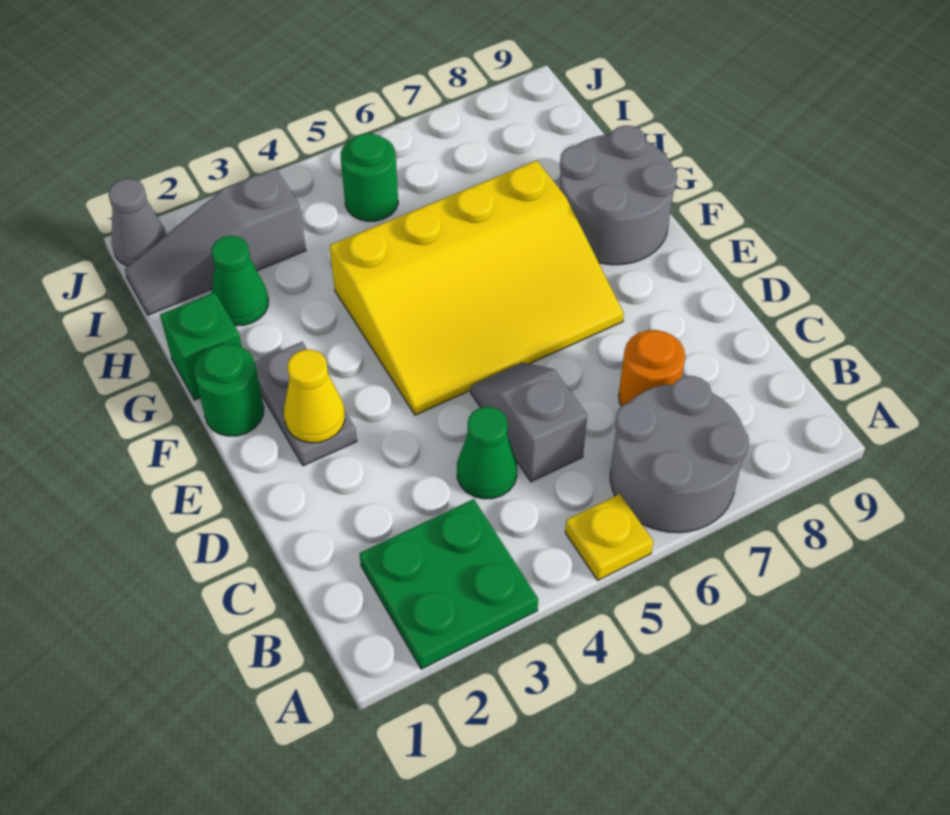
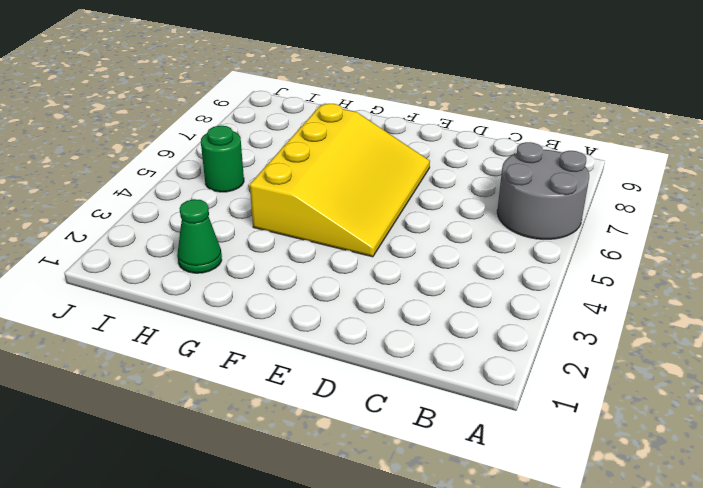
none -> green 2x2 plate [360,499,538,669]
none -> yellow 1x1 plate [565,494,653,580]
none -> green 1x1 cone [457,407,517,499]

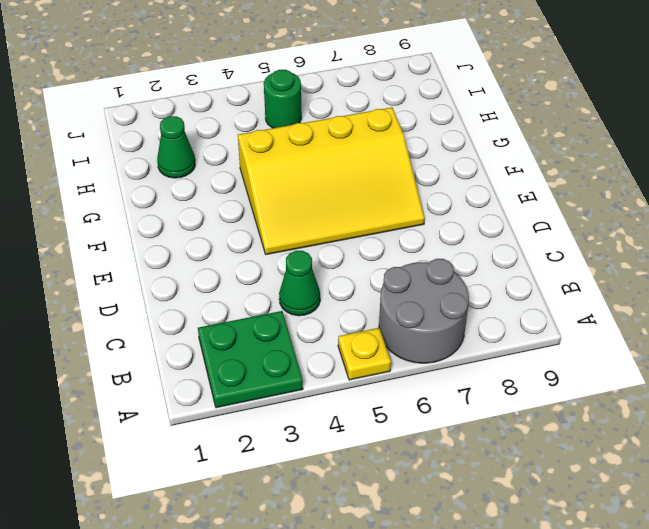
none -> grey 1x2 slope [471,362,587,482]
none -> orange 1x1 round brick [619,330,685,406]
none -> grey 1x2 plate [255,342,357,466]

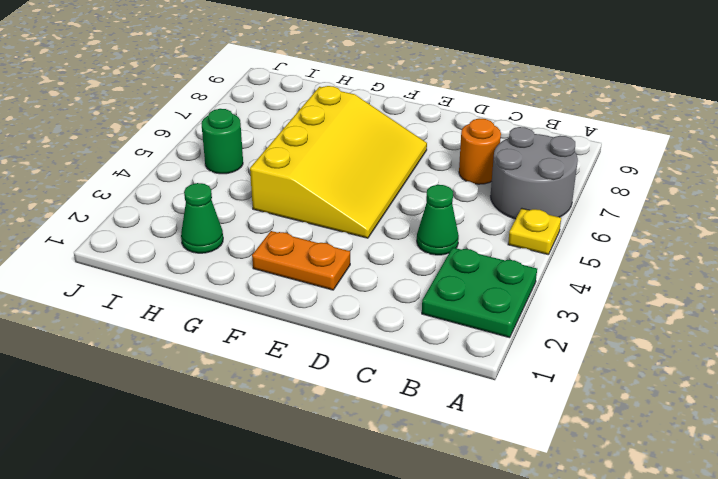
orange 1x2 plate [252,231,350,290] -> grey 1x2 plate [255,342,357,466]
none -> grey 1x2 slope [471,362,587,482]
none -> green 1x1 round brick [194,344,264,436]
none -> grey 2x2 round brick [559,126,677,265]

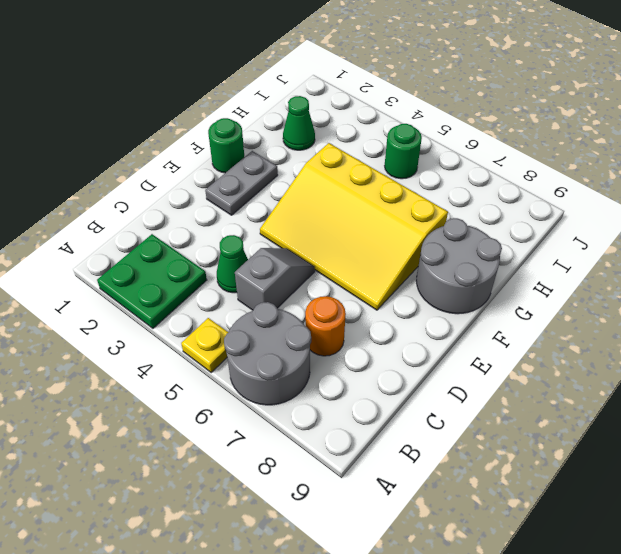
none -> green 1x1 brick [160,292,242,400]
none -> grey 1x3 slope [125,168,306,315]
none -> grey 1x1 cone [109,179,166,266]

